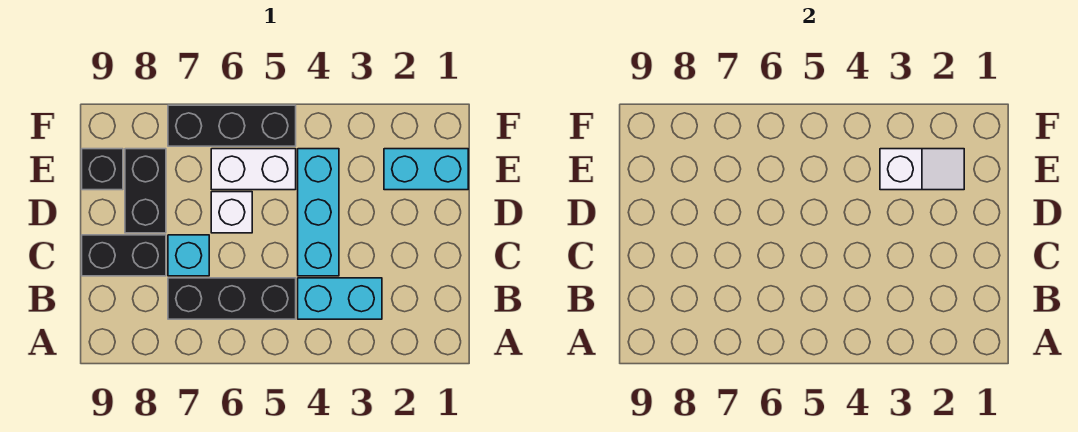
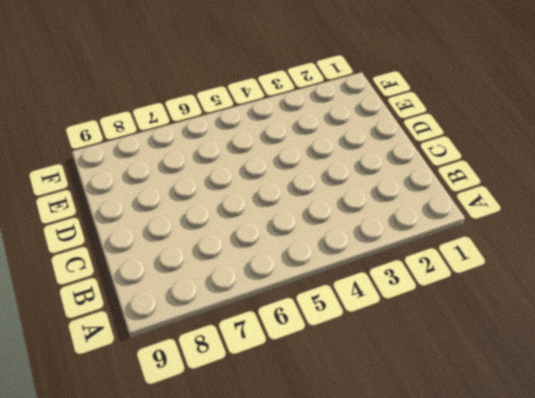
none -> cyan 1x2 brick [298,278,382,319]
none -> black 1x3 brick [168,278,296,319]
none -> cyan 1x3 brick [298,149,339,276]

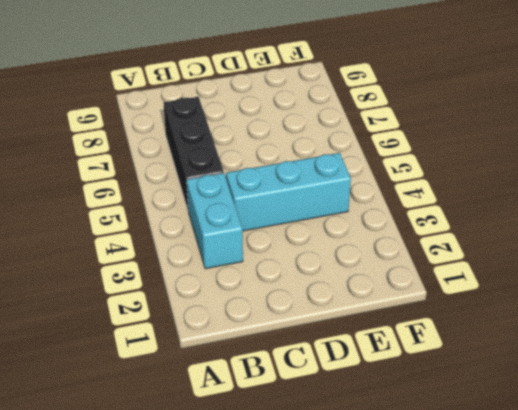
none -> cyan 1x1 brick [168,235,209,276]
none -> black 1x2 brick [82,235,166,276]
none -> white 1x1 brick [211,192,252,233]

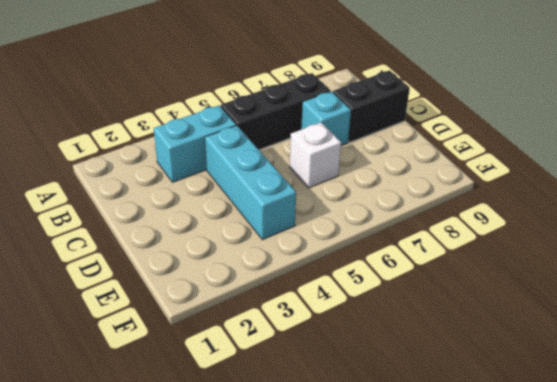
none -> black 1x2 brick [125,149,166,233]
none -> cyan 1x2 brick [384,149,468,190]
none -> white 1x2 brick [211,149,296,190]

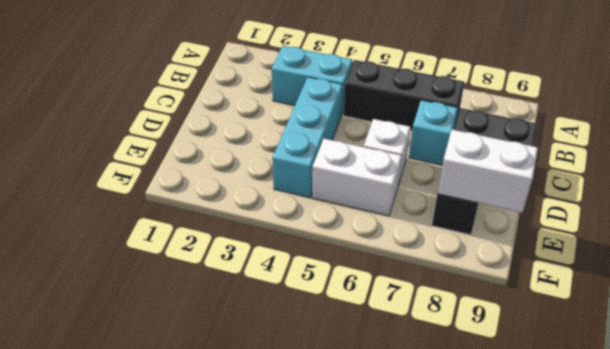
white 1x2 brick [438,130,538,212] -> none
none -> cyan 1x2 brick [384,149,468,190]
none -> black 1x1 brick [82,149,123,190]
none -> black 1x3 brick [168,105,296,146]

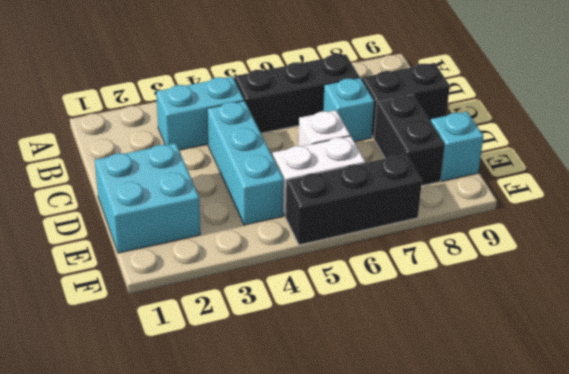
cyan 2x2 brick [95,143,201,253] -> cyan 1x2 brick [384,149,468,190]
cyan 1x1 brick [431,112,484,181] -> black 1x1 brick [82,149,123,190]
none -> white 1x2 slope [880,149,964,190]

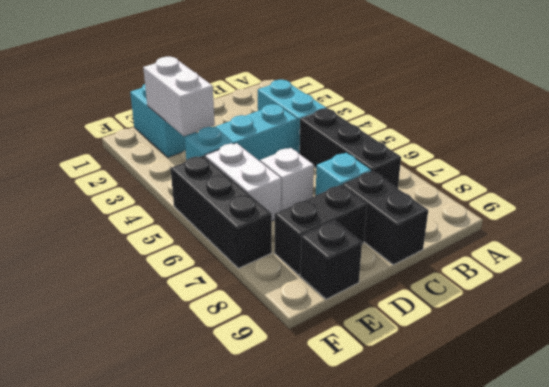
white 1x2 brick [143,57,215,136] -> white 1x2 slope [880,149,964,190]

